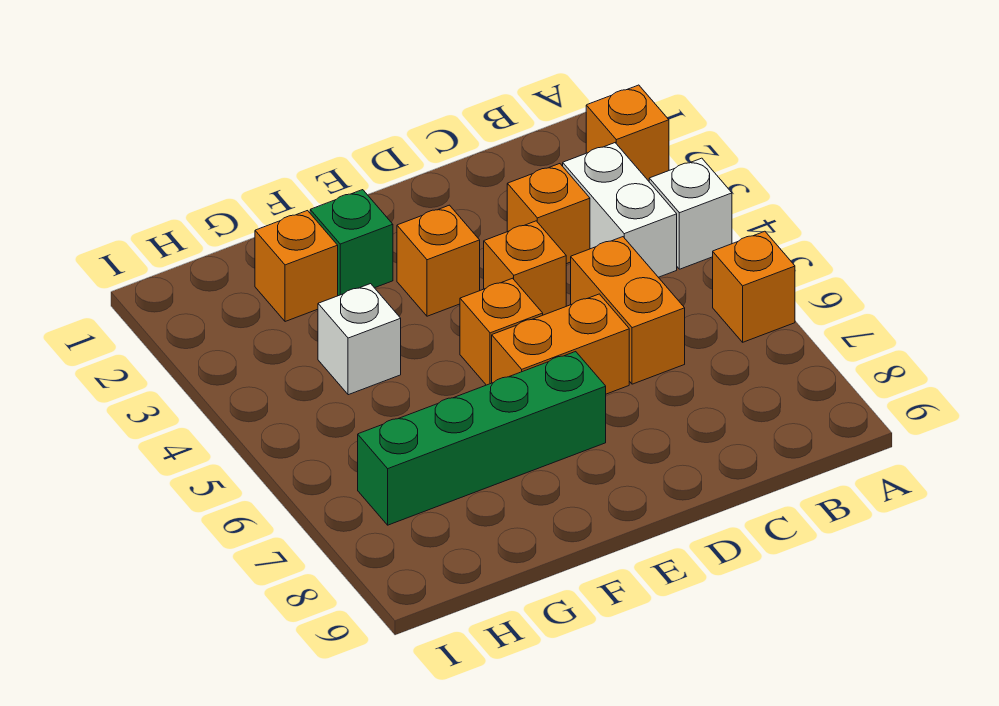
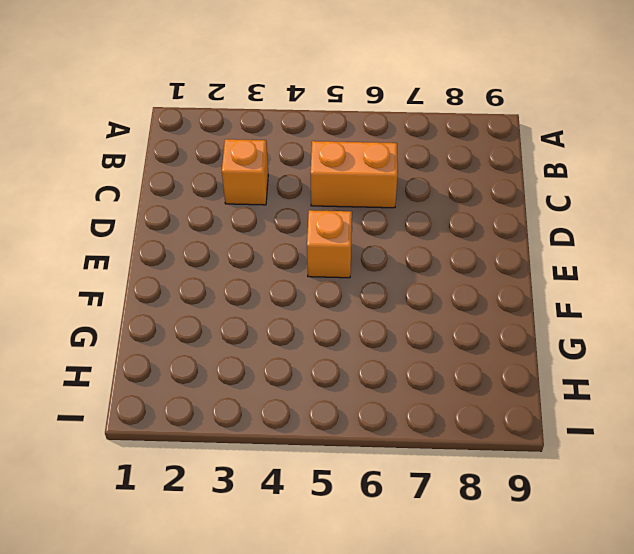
none -> orange 1x1 brick [586,85,669,181]
none -> white 1x1 brick [649,158,732,269]
none -> orange 1x1 brick [713,231,795,342]

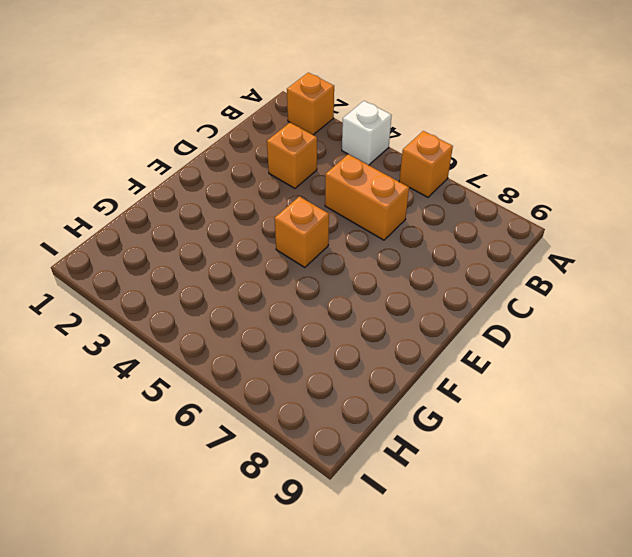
none -> white 1x2 brick [563,143,677,277]
none -> orange 1x1 brick [484,221,566,315]
none -> orange 1x2 brick [492,294,629,394]

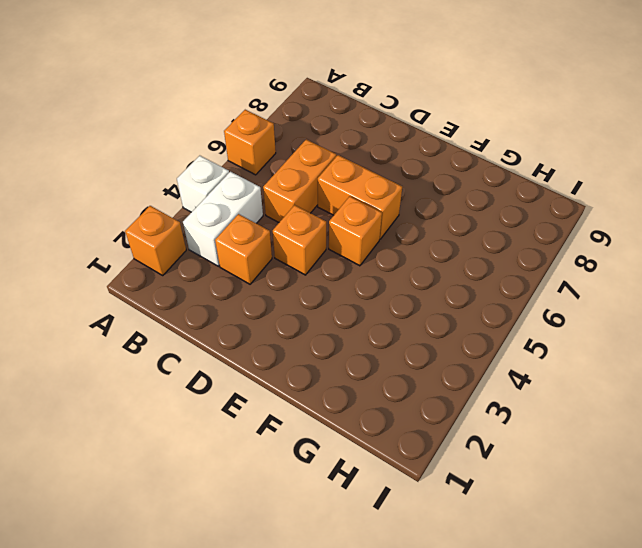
none -> orange 1x1 brick [397,205,480,316]
none -> green 1x4 brick [358,352,606,525]
none -> green 1x1 brick [310,190,393,296]

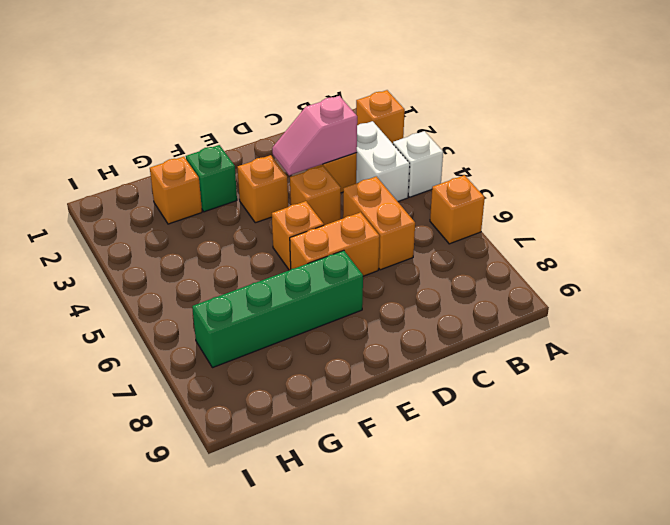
pink 1x2 slope [272,96,357,175] -> none
none -> white 1x1 brick [318,284,401,395]

